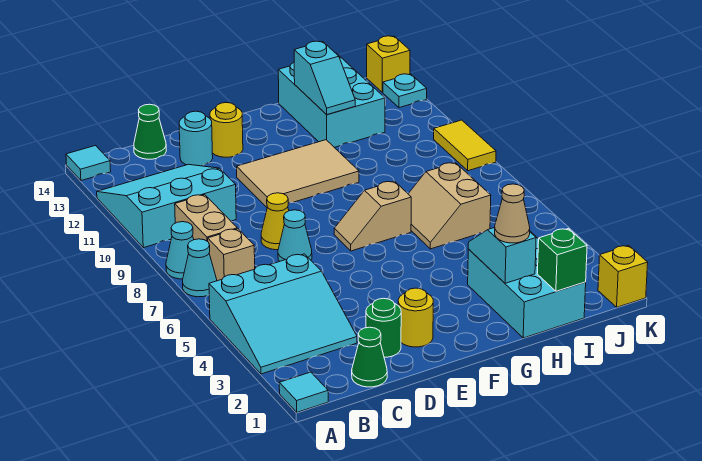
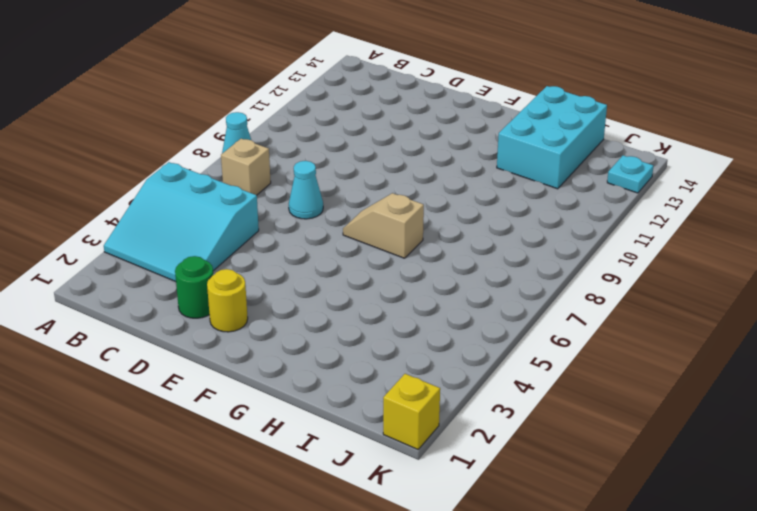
none -> cyan 1x1 tile [279,372,328,412]
none -> cyan 1x1 cone [183,239,217,297]
none -> cyan 3x3 slope [97,164,236,248]

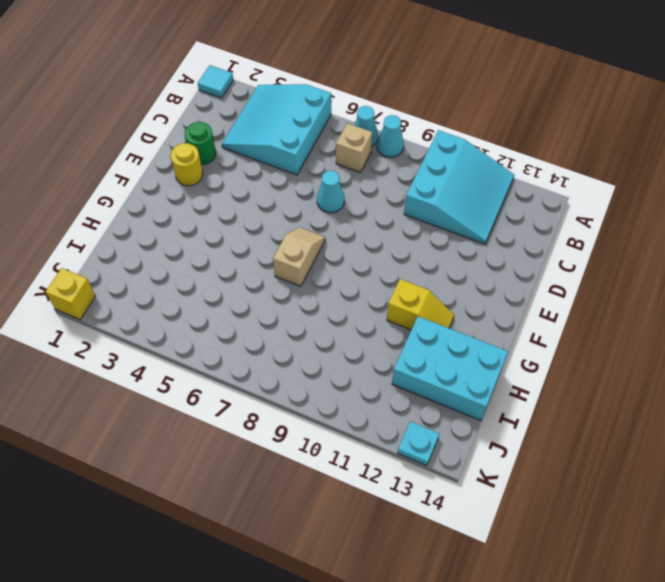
yellow 1x2 slope [387,279,454,330] -> tan 2x3 tile [237,140,359,207]
none -> cyan 1x1 tile [66,146,111,181]
none -> tan 1x2 brick [175,195,237,241]
none -> green 1x1 cone [352,327,387,387]

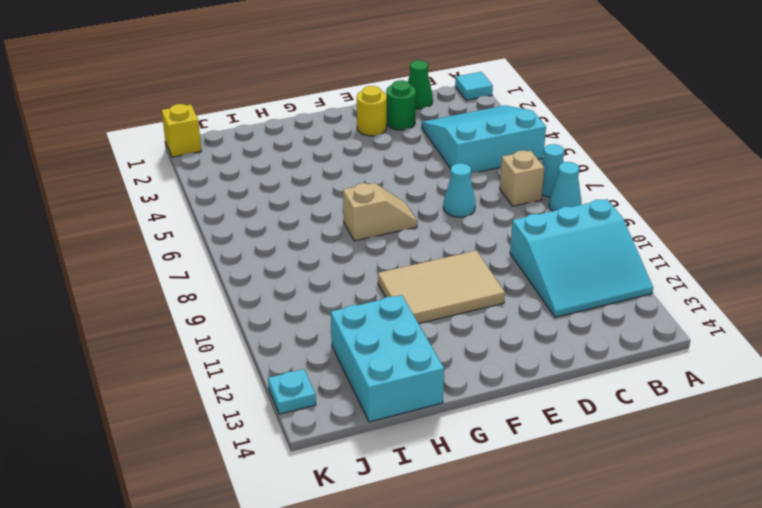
none -> cyan 1x1 tile [66,146,111,181]
none -> tan 1x2 brick [175,195,237,241]
none -> green 1x1 cone [134,104,166,159]

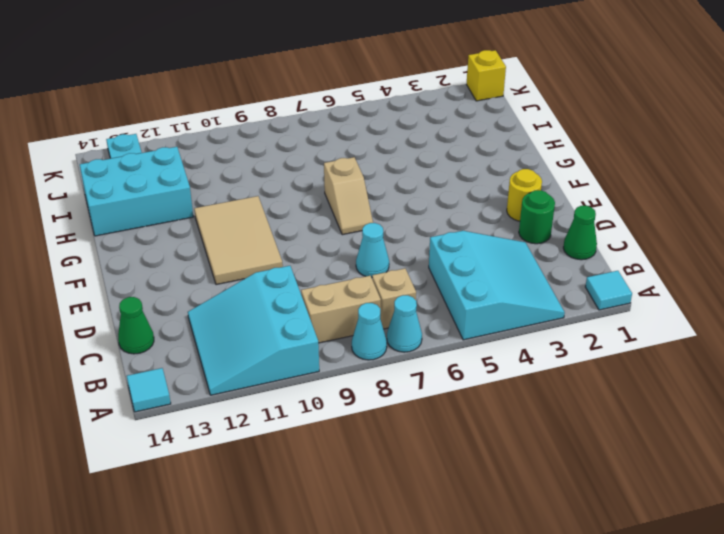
none -> yellow 1x1 cone [261,193,289,250]
none -> cyan 1x1 round brick [179,111,213,166]
none -> yellow 1x1 round brick [210,103,243,157]

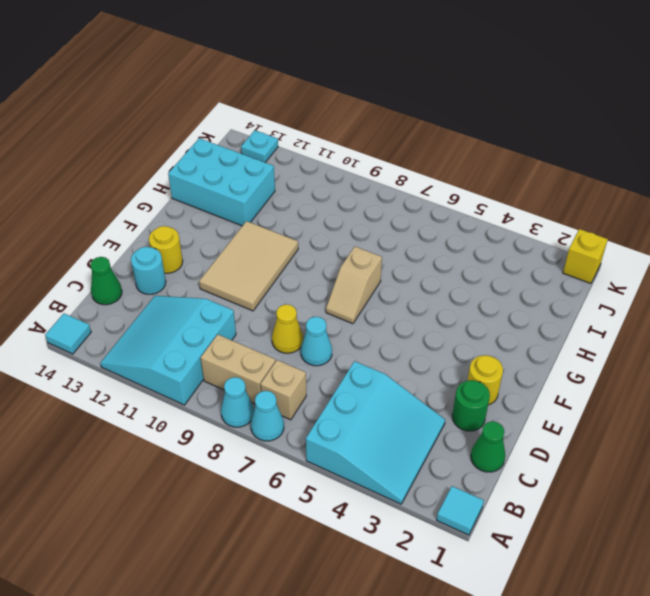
none -> cyan 2x3 brick [468,231,586,338]
none -> tan 2x2 slope [408,163,491,249]
none -> yellow 1x2 tile [434,120,496,171]

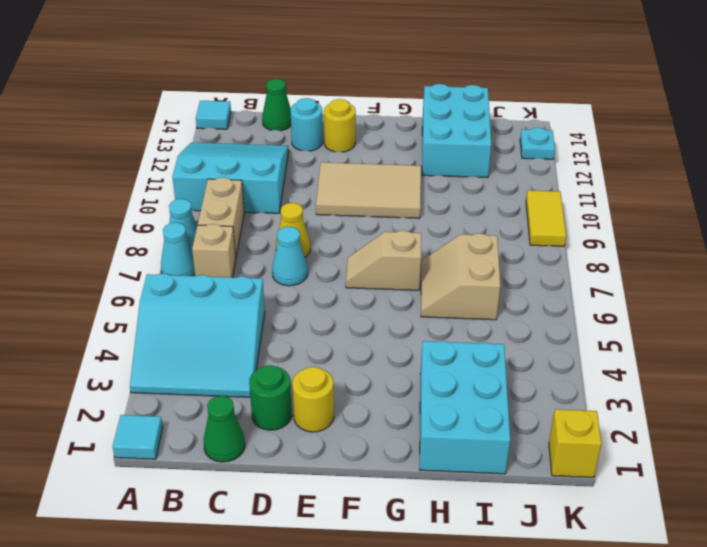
none -> yellow 1x1 brick [367,36,410,92]
none -> cyan 1x2 slope [468,228,536,283]
none -> cyan 1x2 slope [294,41,355,115]

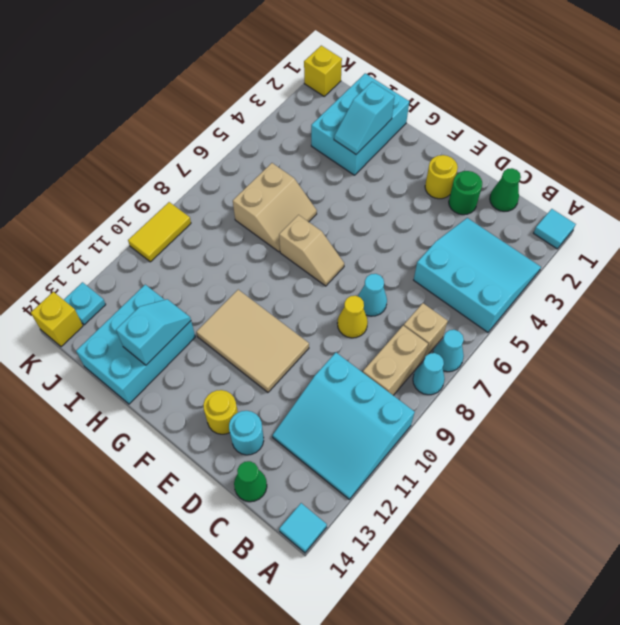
none -> green 1x1 brick [537,229,587,291]
none -> tan 1x1 cone [495,184,530,243]

